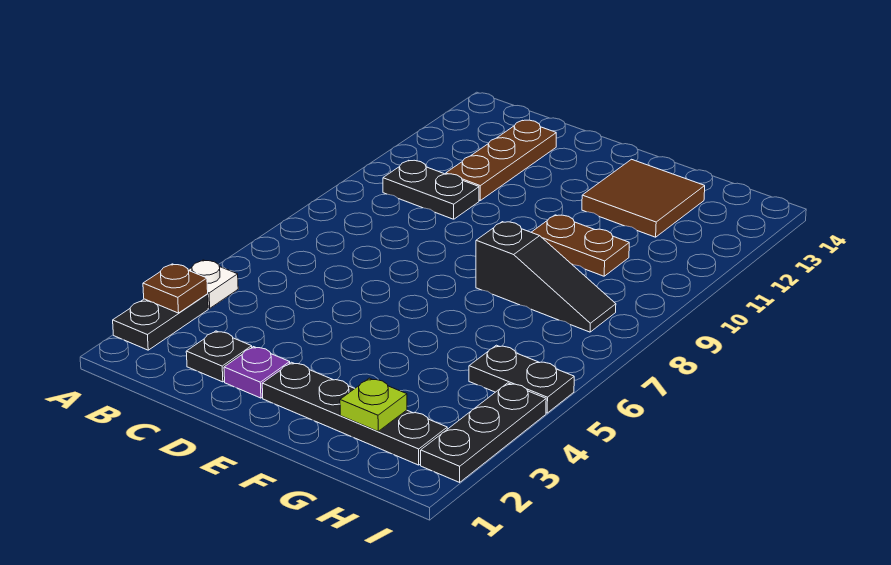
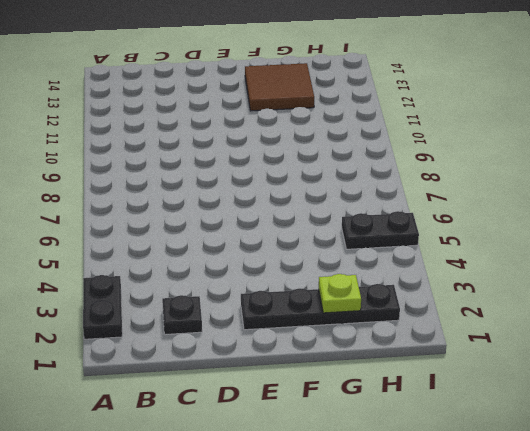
none -> white 1x1 plate [189,260,238,308]
none -> black 1x2 plate [383,160,479,219]
none -> brown 1x3 plate [446,120,556,200]

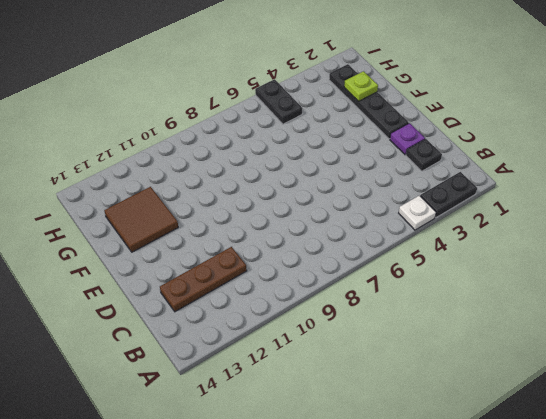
none -> black 1x2 plate [383,160,479,219]
none -> black 1x3 slope [476,222,616,332]
none -> brown 1x2 plate [531,215,629,276]

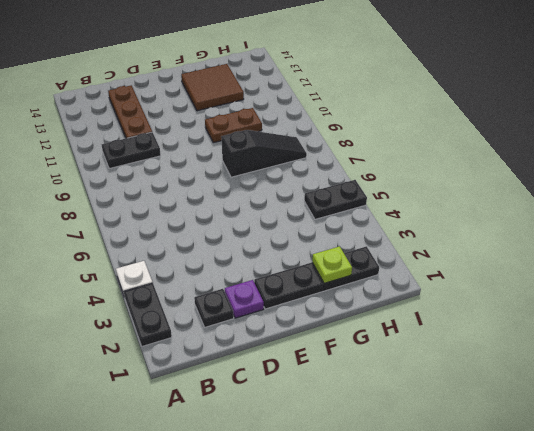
none -> black 1x3 plate [421,383,546,482]
none -> brown 1x1 plate [143,264,208,313]

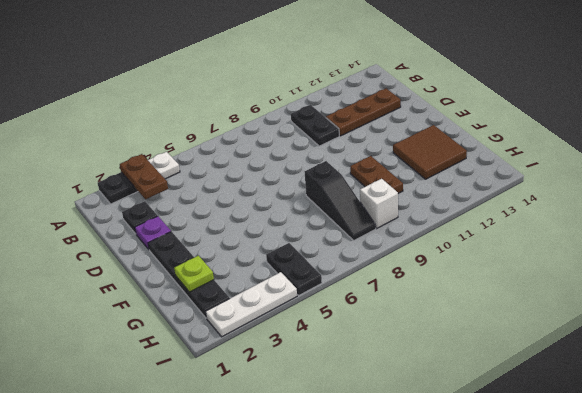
brown 1x2 plate [120,154,168,199] -> brown 1x1 plate [143,264,208,313]
white 1x1 brick [360,179,398,228] -> none
white 1x3 plate [206,272,297,337] -> black 1x3 plate [421,383,546,482]

